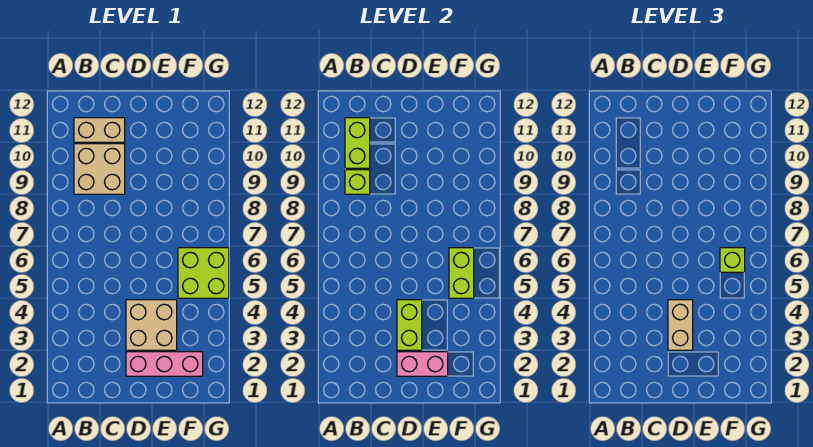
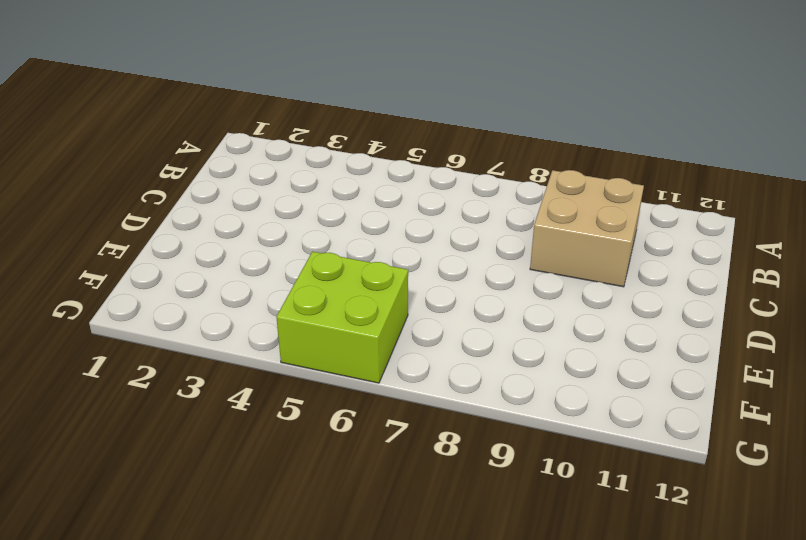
none -> tan 1x2 brick [74,118,125,142]
none -> pink 1x3 brick [126,352,203,376]
none -> tan 2x2 brick [126,300,177,350]

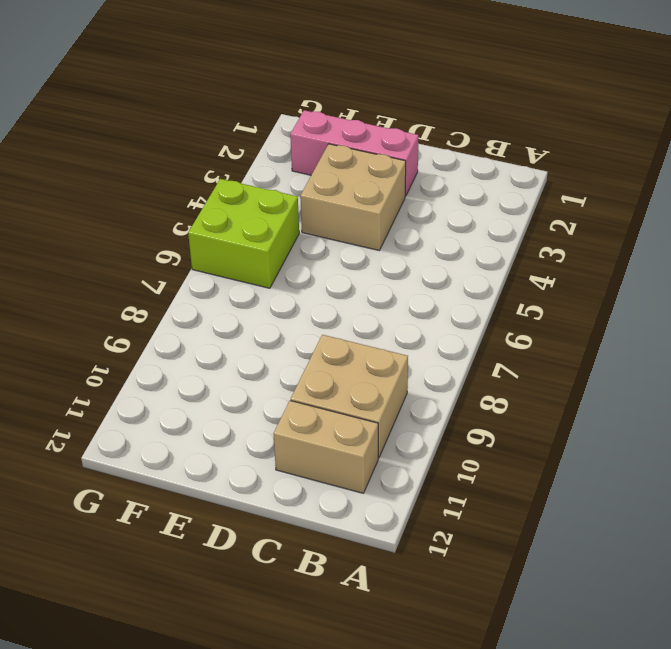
none -> lime 1x1 brick [345,170,370,194]
none -> lime 1x2 brick [345,118,370,168]
none -> pink 1x2 brick [397,352,448,376]

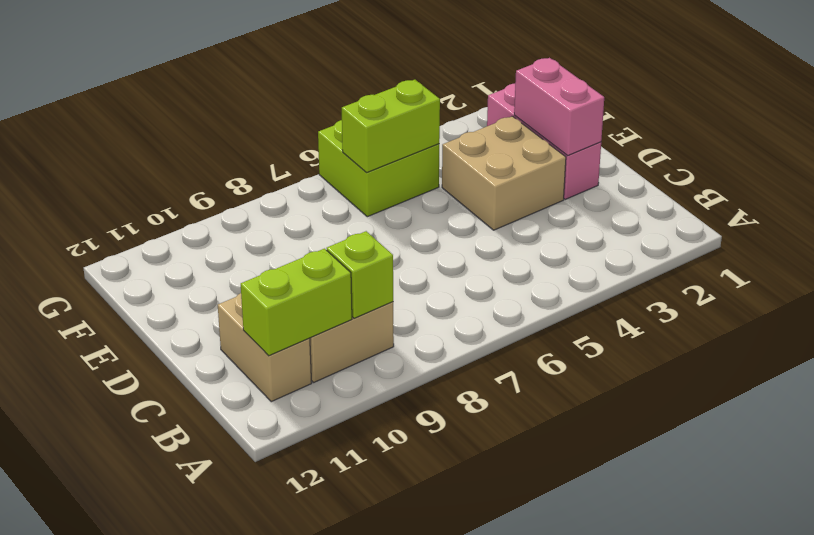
none -> lime 1x2 brick [397,300,422,350]
none -> tan 1x2 brick [668,300,693,350]
none -> lime 1x1 brick [720,248,745,272]

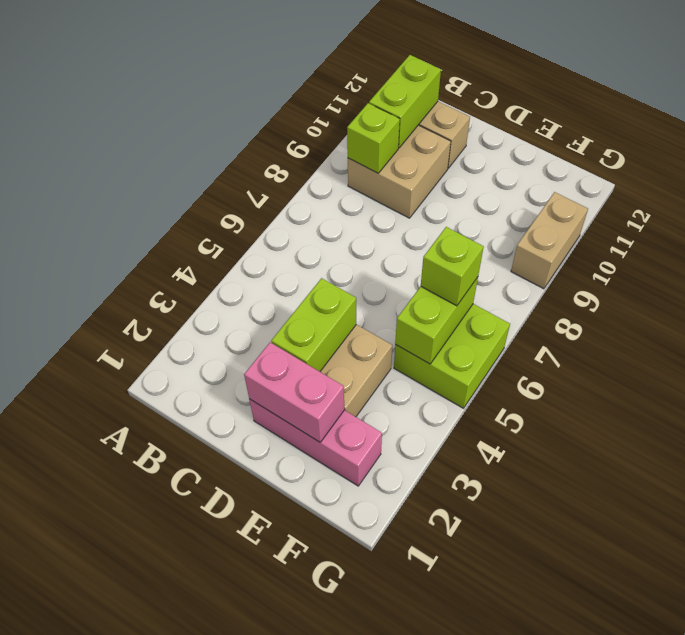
tan 1x2 brick [511,192,588,289] -> tan 1x2 brick moved to [668,300,693,350]

